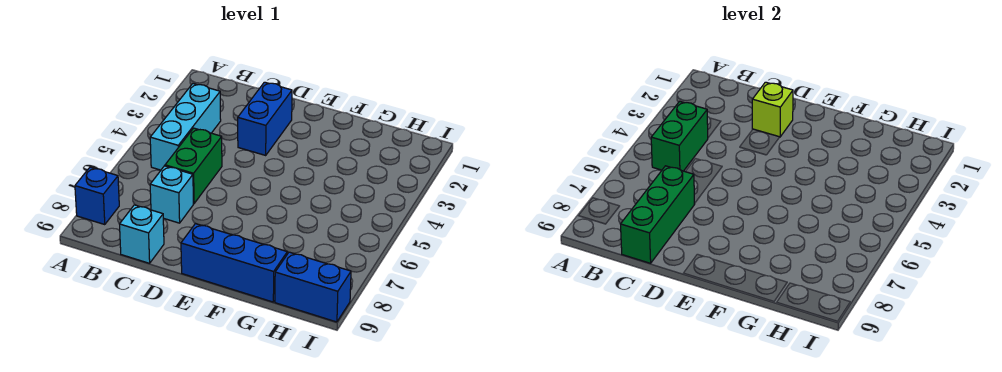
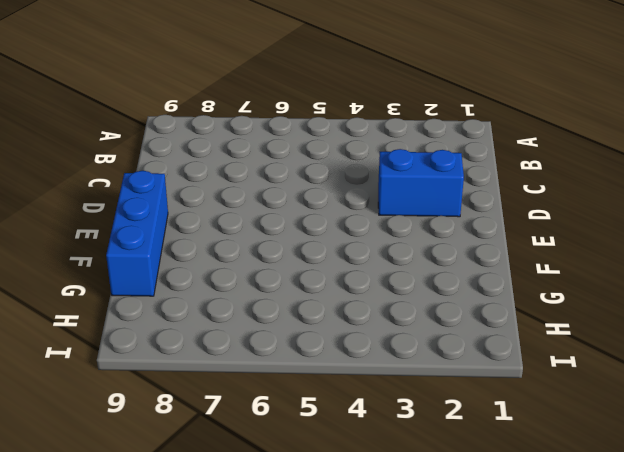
none -> blue 1x1 brick [75,167,119,225]
none -> cyan 1x3 brick [150,84,221,170]

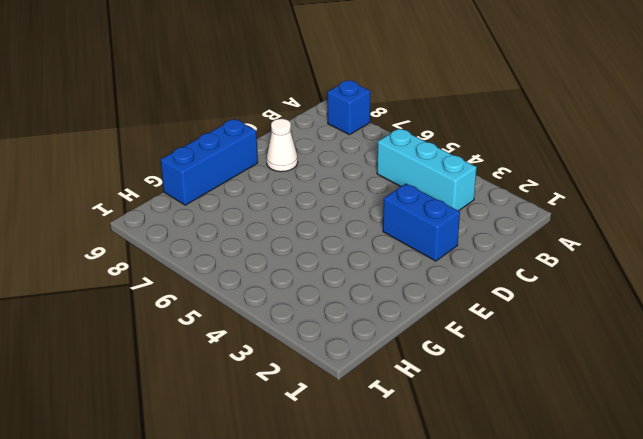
white 1x1 cone [266,119,298,172] -> none
none -> green 1x2 brick [165,128,222,203]
none -> cyan 1x1 brick [150,166,194,223]

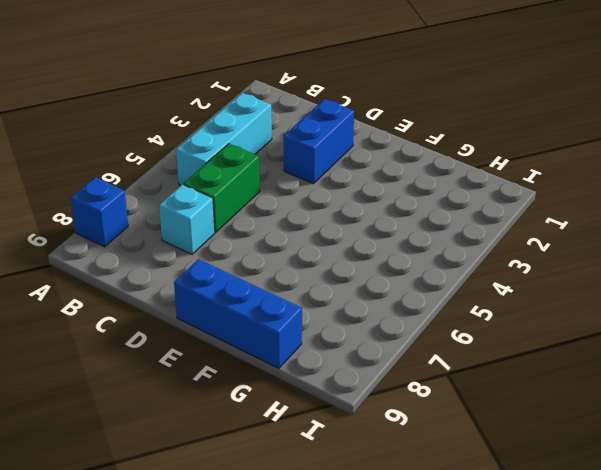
none -> cyan 1x1 brick [120,205,164,263]
none -> blue 1x2 brick [275,252,351,322]

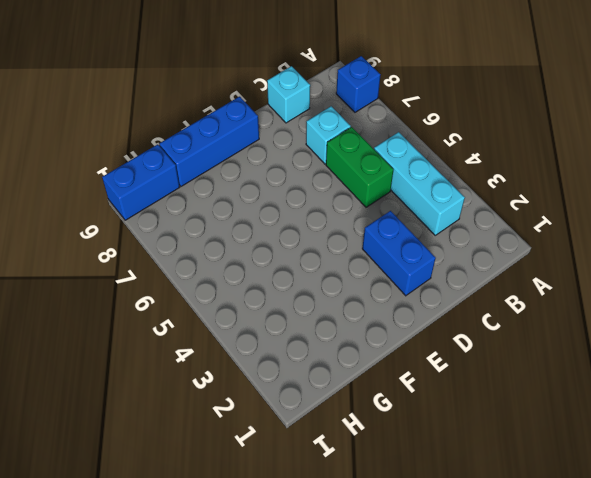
none -> green 1x2 brick [651,101,708,171]
none -> green 1x3 brick [621,166,695,263]

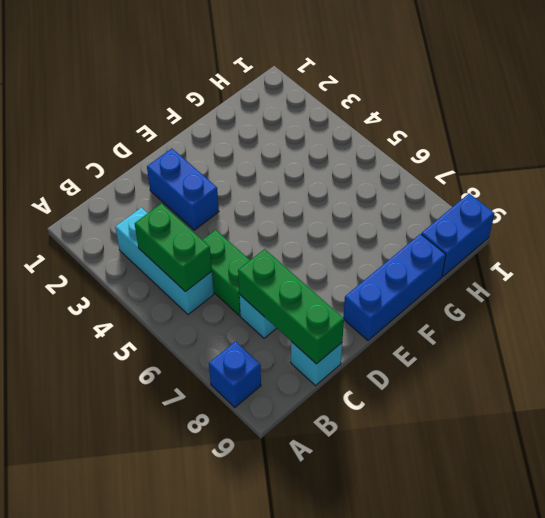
none -> lime 1x1 brick [752,82,793,137]

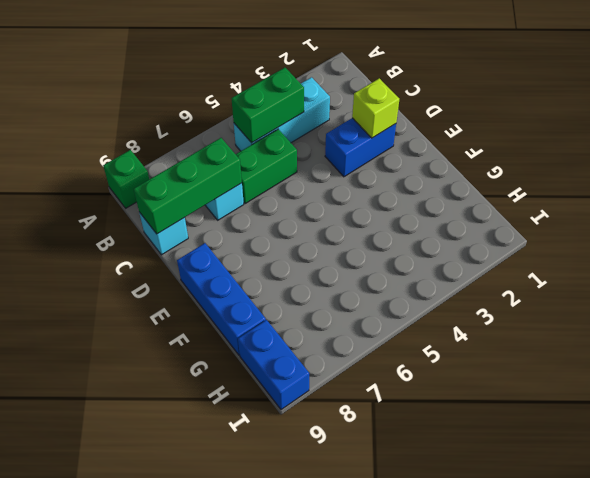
green 1x1 brick [103,150,149,208] -> none
none -> blue 1x1 brick [75,167,119,225]

